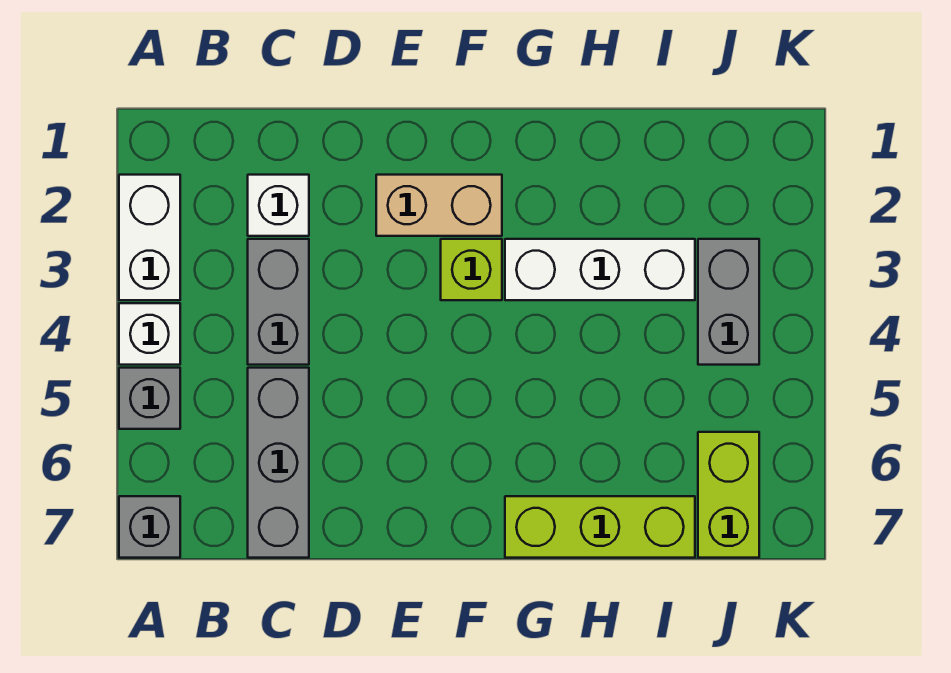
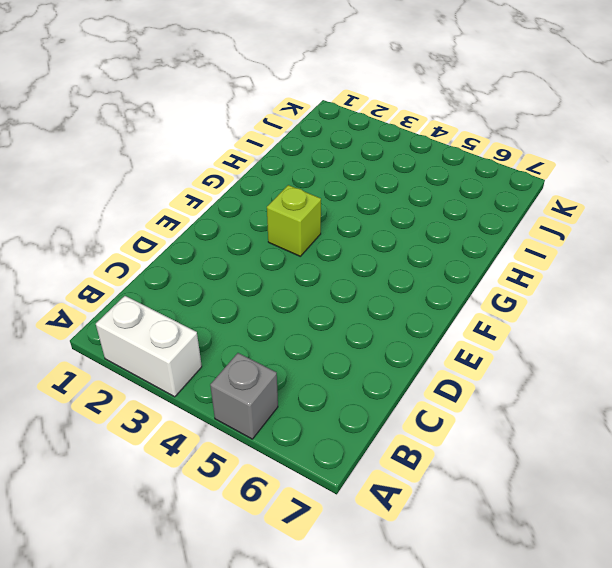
none -> white 1x1 brick [119,303,180,365]
none -> grey 1x1 brick [119,496,180,558]
none -> white 1x1 brick [248,175,309,236]

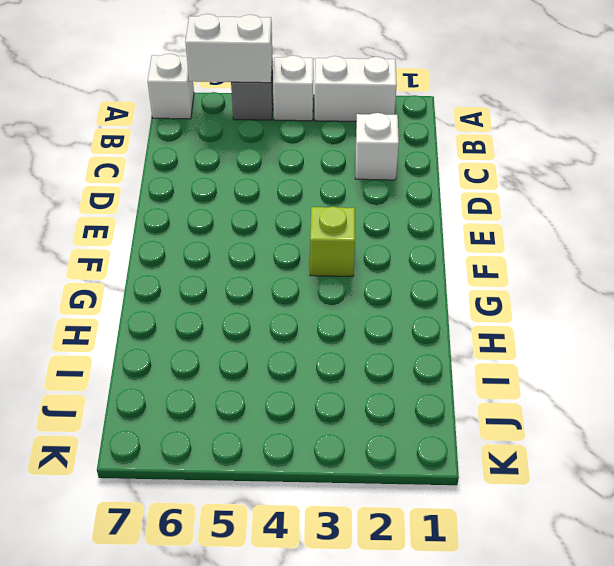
white 1x2 brick [185,14,272,83] -> none
white 1x1 brick [147,54,194,119] -> grey 1x1 brick [119,496,180,558]
none -> grey 1x2 brick [248,239,309,365]
none -> grey 1x3 brick [248,368,309,558]
none -> tan 1x2 brick [376,175,502,236]

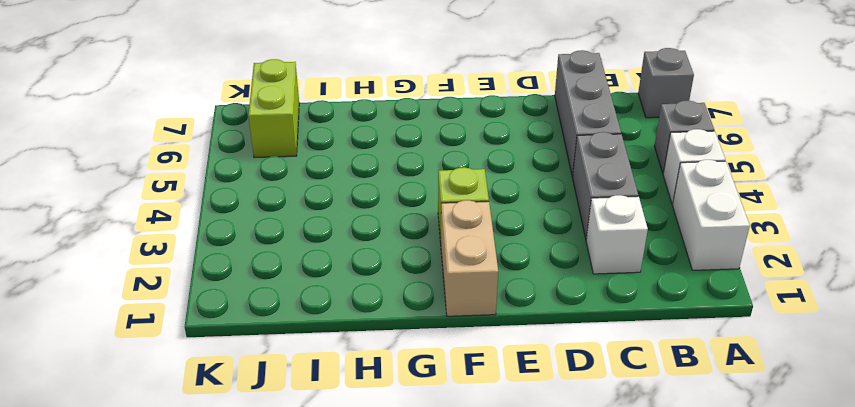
tan 1x2 brick [441,200,498,316] -> tan 1x2 brick turned to [376,175,502,236]
none -> white 1x3 brick [505,239,695,300]
none -> lime 1x3 brick [505,496,695,558]
none -> grey 1x2 brick [698,239,759,365]

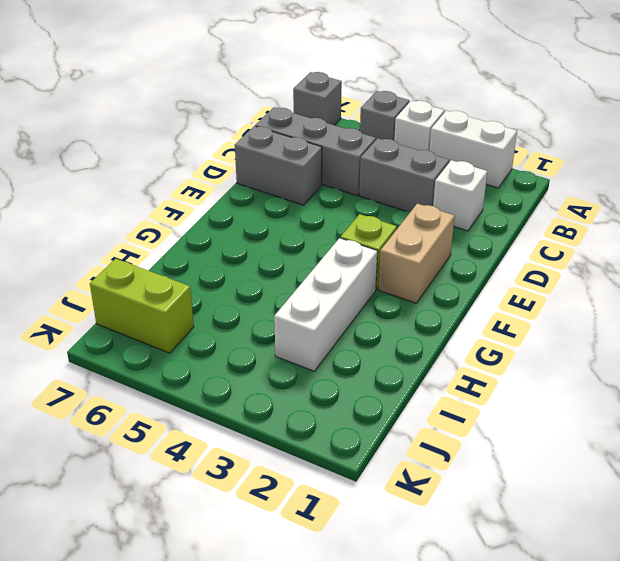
grey 1x2 brick [235,126,322,205] -> grey 1x2 brick moved to [698,239,759,365]
none -> lime 1x3 brick [505,496,695,558]

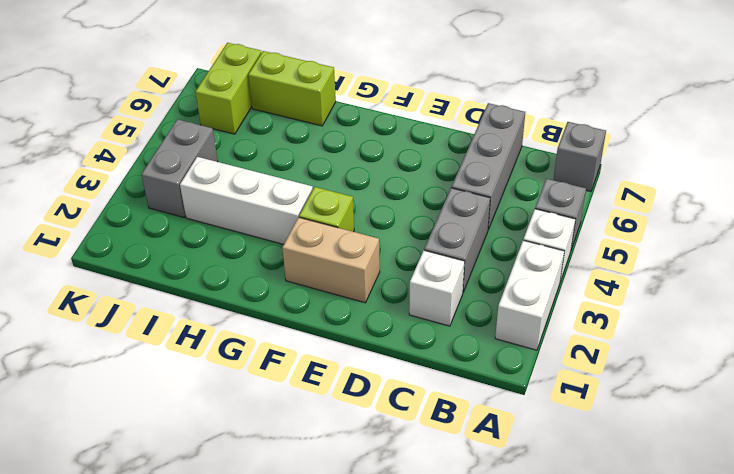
lime 1x2 brick [248,51,336,126] -> lime 1x3 brick [505,496,695,558]

